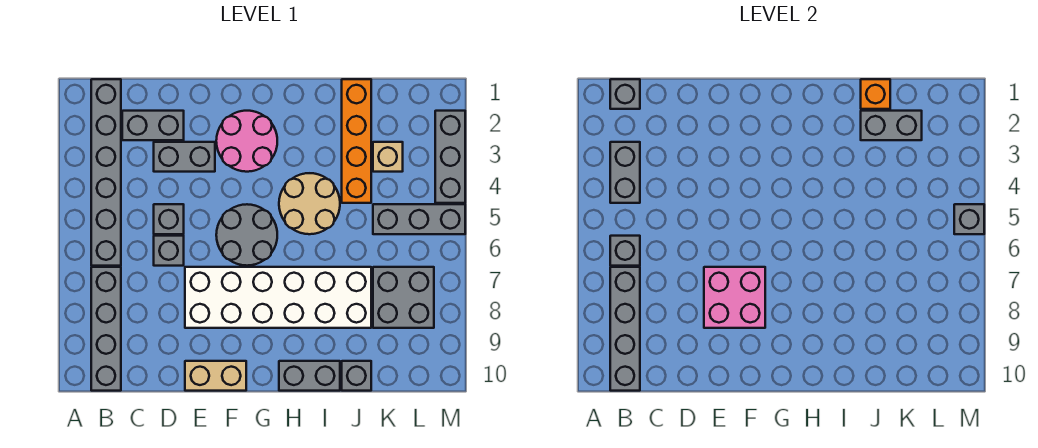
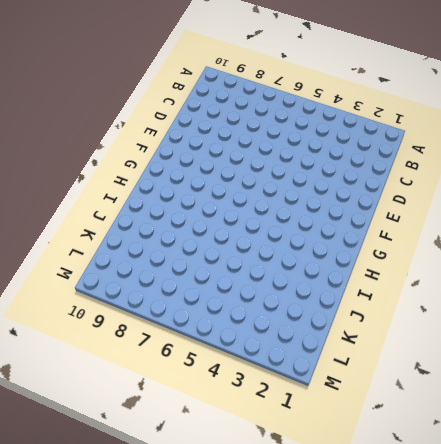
none -> grey 1x6 brick [91,79,121,266]
none -> grey 1x4 brick [91,267,121,391]
none -> grey 1x2 brick [122,111,184,140]

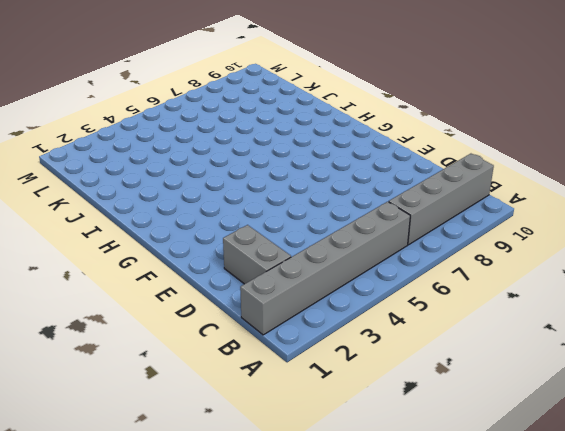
none -> grey 1x2 brick [154,142,215,172]
none -> grey 1x1 brick [154,204,184,234]
none -> grey 1x1 brick [154,236,184,266]

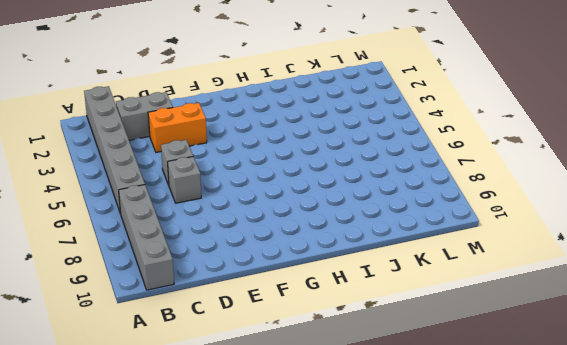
orange 1x2 brick [148,103,207,152] -> grey 1x2 brick [154,142,215,172]
none -> white 2x6 brick [185,267,371,328]
none -> tan 1x2 brick [185,361,246,391]
none -> pink 2x2 round brick [216,111,277,172]

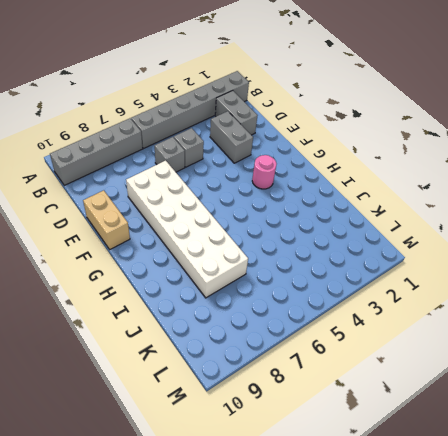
pink 1x1 round brick [252,155,277,189] -> pink 2x2 round brick [216,111,277,172]
none -> grey 2x2 round brick [216,204,277,266]
none -> tan 2x2 round brick [279,173,340,234]
none -> grey 1x2 brick [279,361,340,391]

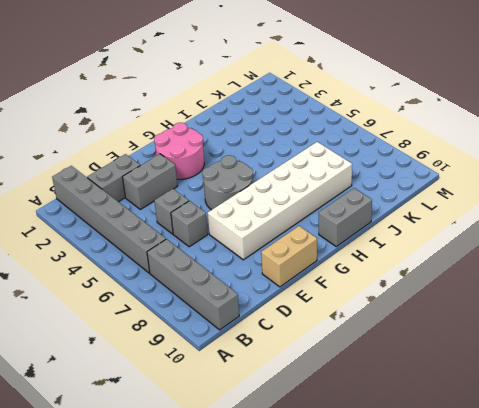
none -> tan 2x2 round brick [279,173,340,234]
none -> orange 1x4 brick [342,79,371,203]
none -> grey 1x1 brick [342,361,371,391]

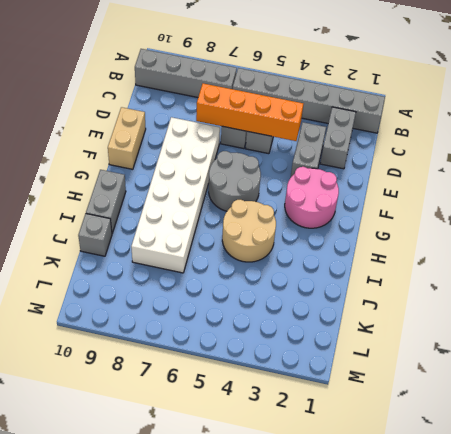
orange 1x4 brick [196,83,303,141] -> orange 1x4 brick moved to [342,79,371,203]
none -> tan 1x1 brick [373,142,403,172]
none -> grey 1x3 brick [373,204,465,234]
none -> grey 2x2 brick [373,267,434,328]

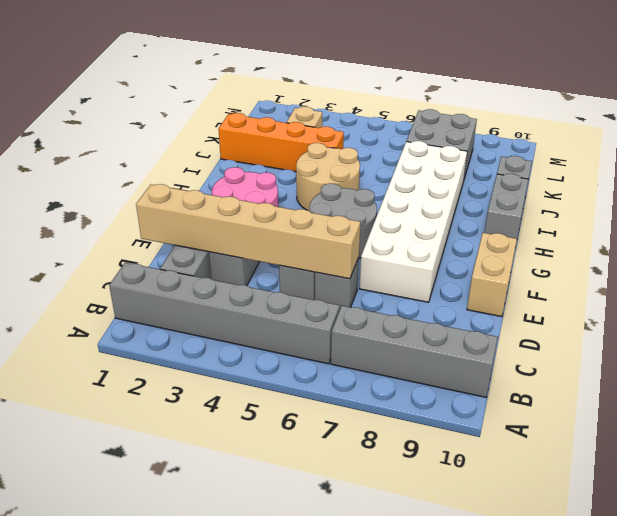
tan 1x6 brick [136,184,360,279] -> none
none -> grey 1x3 brick [373,204,465,234]
none -> grey 1x3 brick [435,111,465,203]
none -> grey 1x1 brick [610,79,640,109]

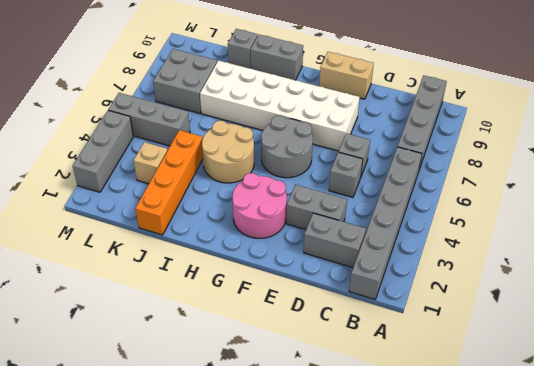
none -> grey 1x1 brick [610,79,640,109]
none -> grey 1x2 brick [610,142,640,203]
none -> grey 1x1 brick [610,236,640,266]

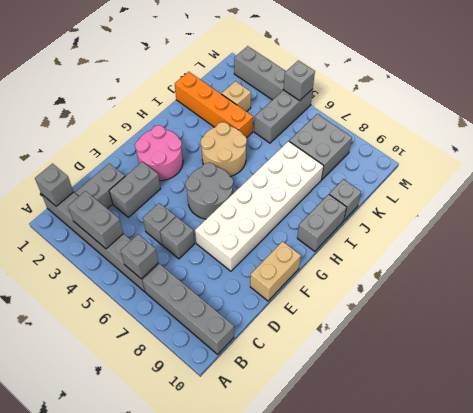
none -> grey 1x4 brick [610,267,640,391]
none -> pink 2x2 brick [704,267,765,328]
none -> orange 1x1 brick [861,79,890,109]

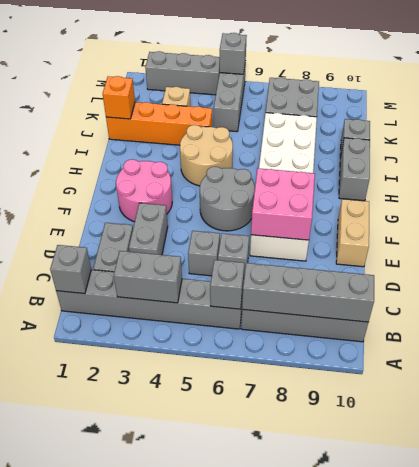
none -> grey 1x2 brick [861,111,922,140]

